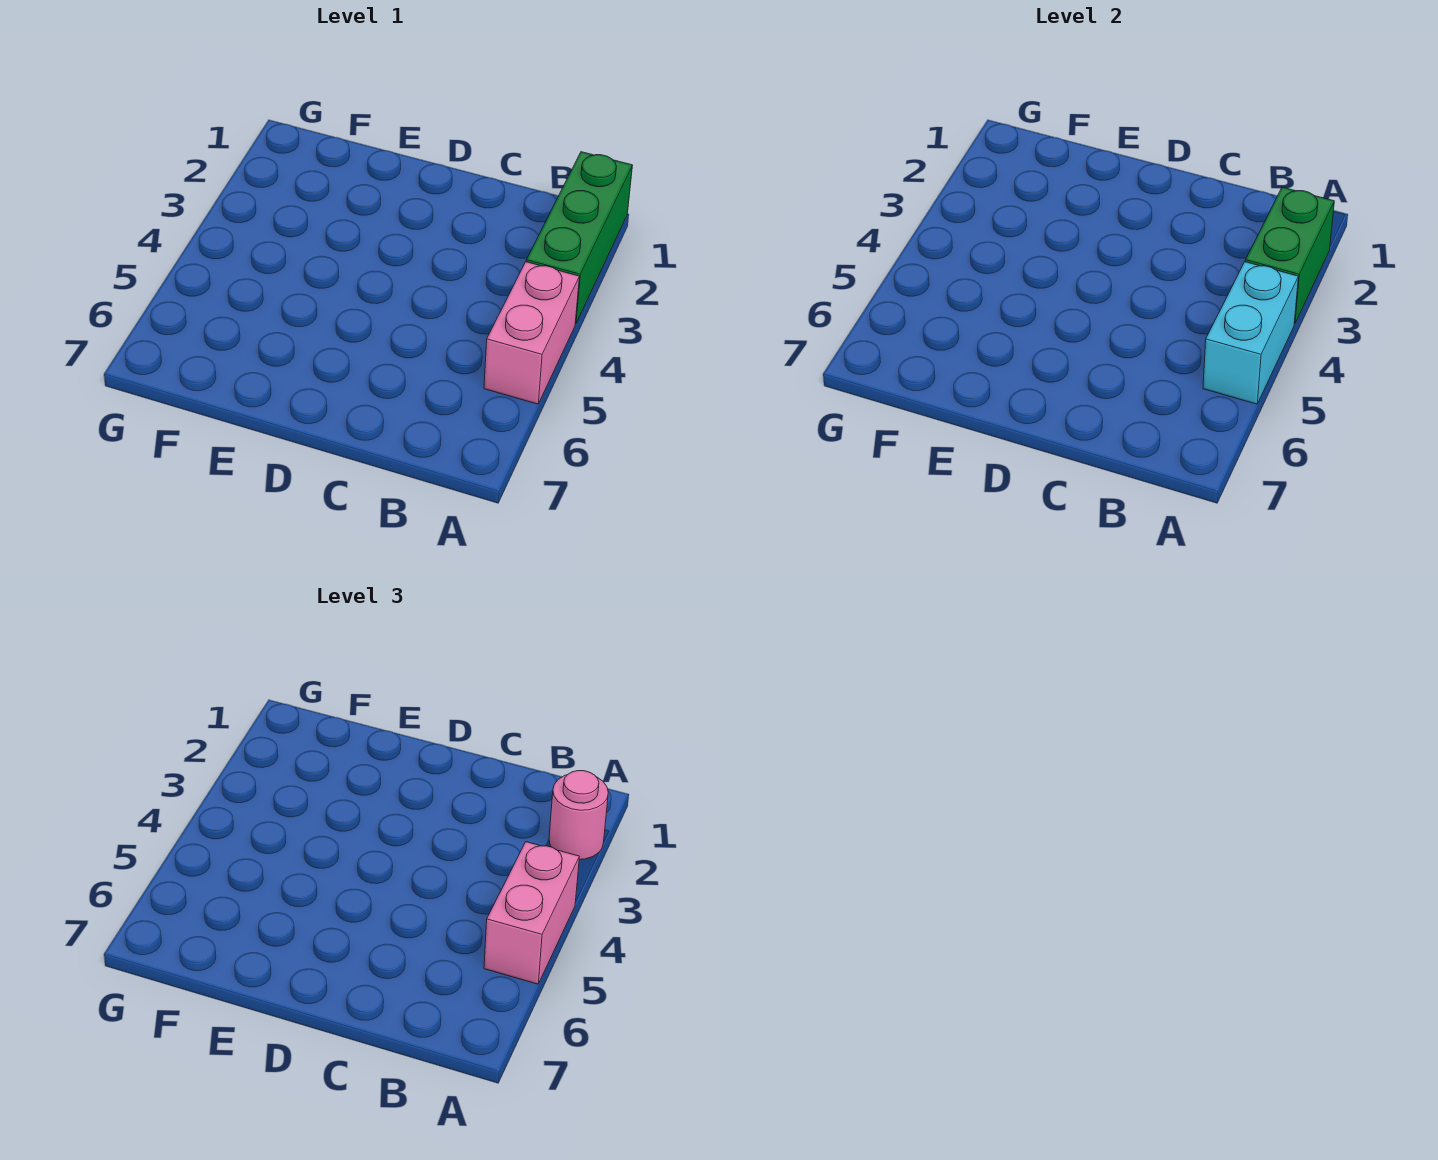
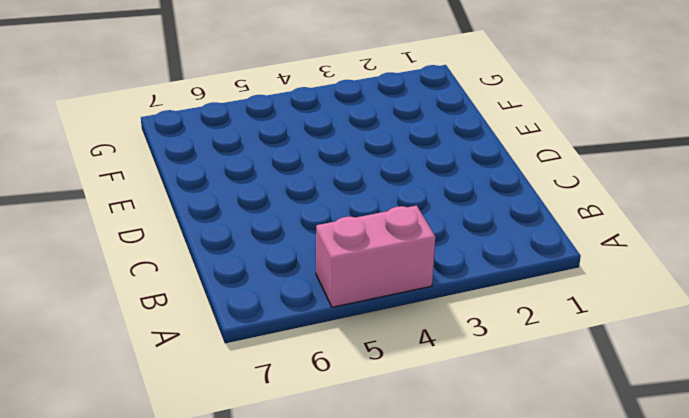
none -> green 1x3 brick [526,152,633,324]
none -> green 1x2 brick [1245,187,1334,324]

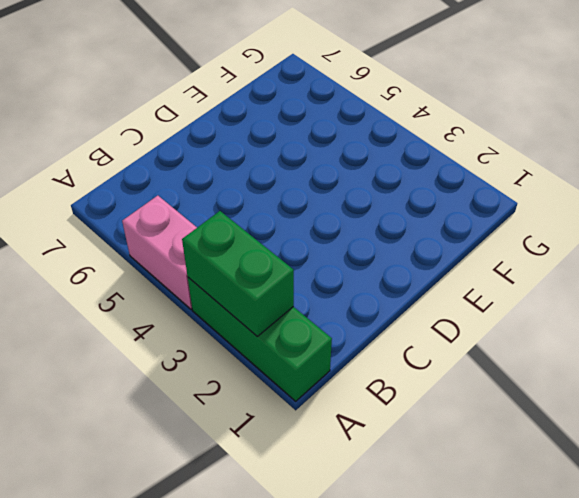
none -> cyan 1x2 brick [1203,262,1298,404]
none -> pink 1x1 round brick [549,771,608,860]

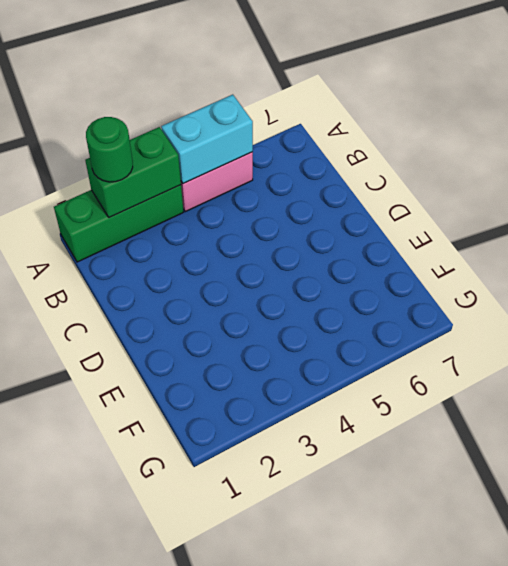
green 1x1 round brick [86,117,133,182] -> pink 1x1 round brick [549,771,608,860]
none -> pink 1x2 brick [484,842,579,984]

